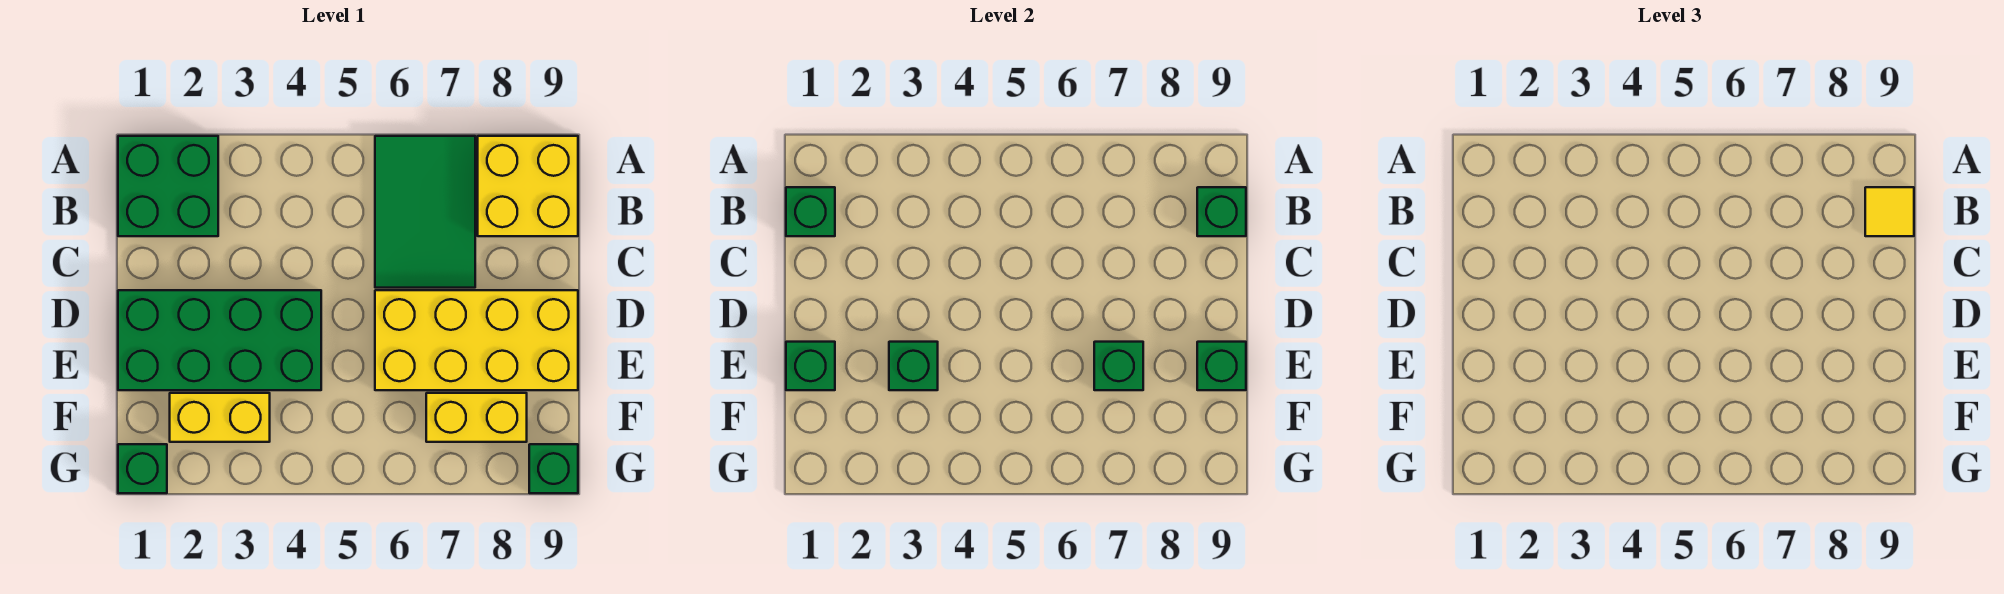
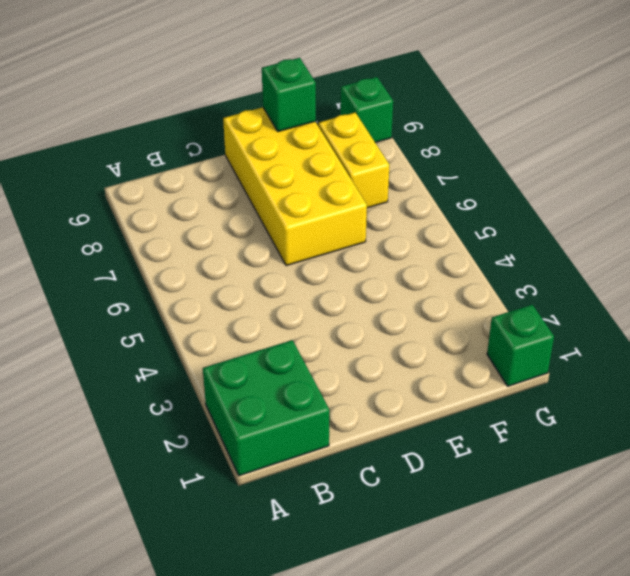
none -> green 2x3 tile [375,136,475,288]
none -> yellow 2x2 brick [478,136,578,236]
none -> green 2x4 brick [118,290,321,390]

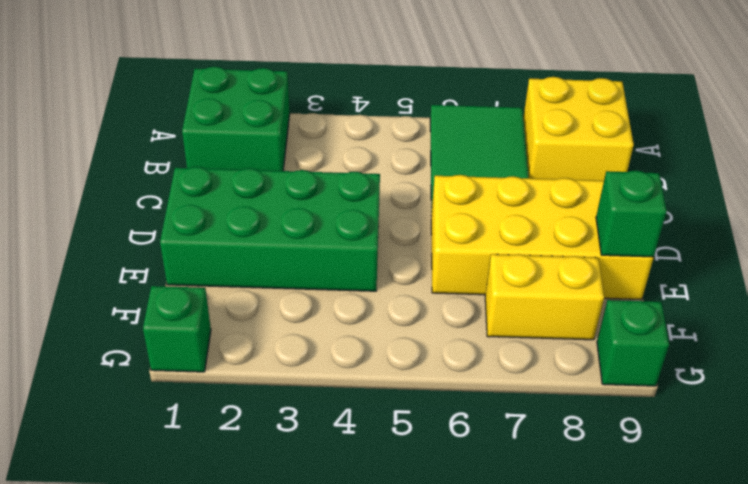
none -> yellow 1x2 brick [170,393,270,442]
none -> green 1x1 brick [786,187,835,236]
none -> green 1x1 brick [1197,187,1246,236]

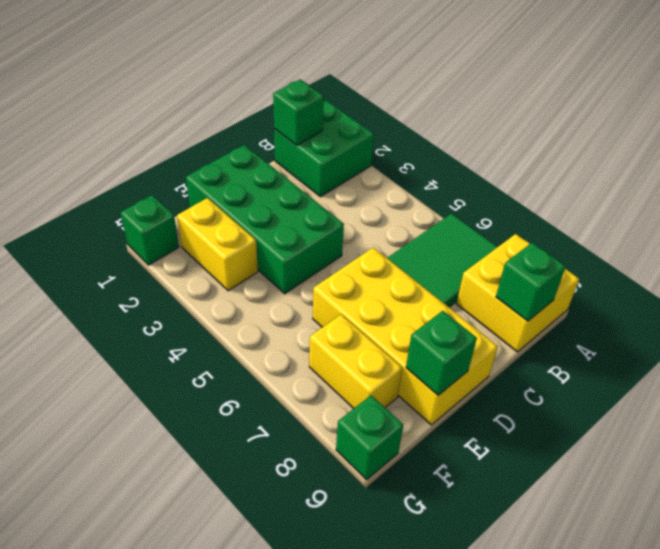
none -> green 1x1 brick [786,342,835,390]
none -> green 1x1 brick [889,342,938,390]
none -> green 1x1 brick [1094,342,1143,390]

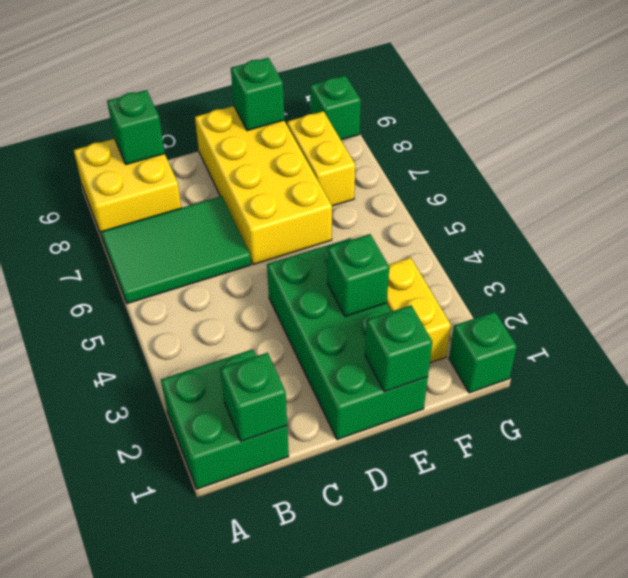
none -> green 1x1 brick [1094,342,1143,390]
none -> yellow 1x1 tile [1865,187,1914,236]

